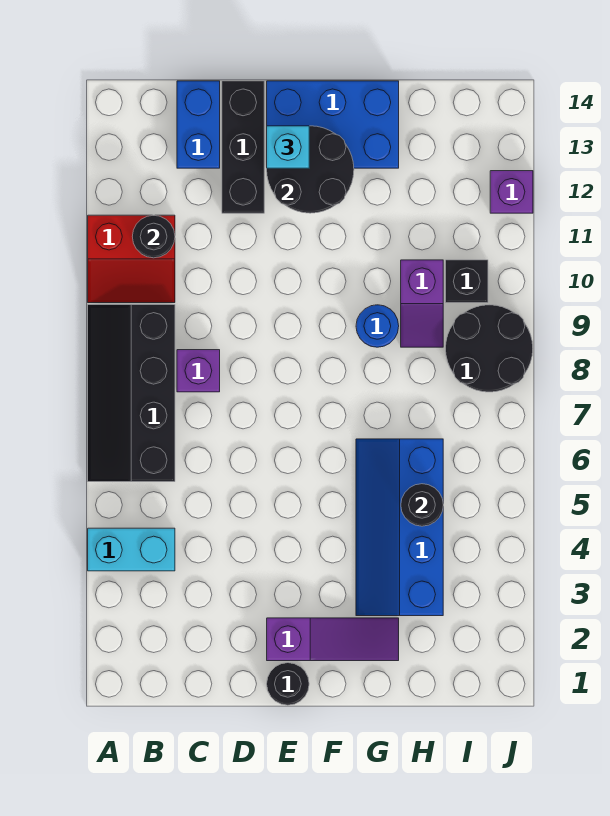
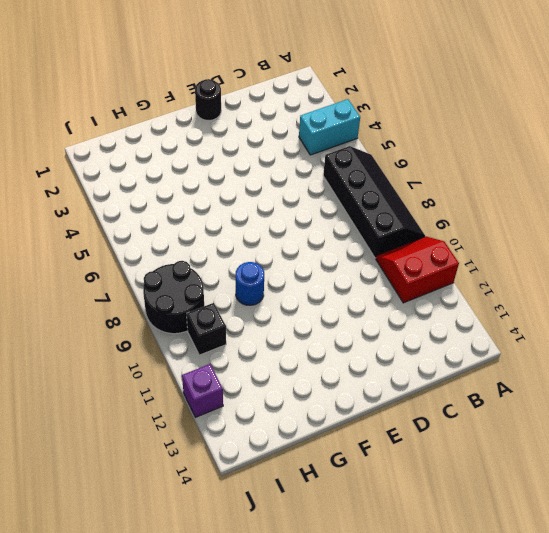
none -> purple 1x1 brick [177,350,220,392]
none -> blue 1x2 brick [177,81,220,168]
none -> black 1x3 brick [222,81,264,213]

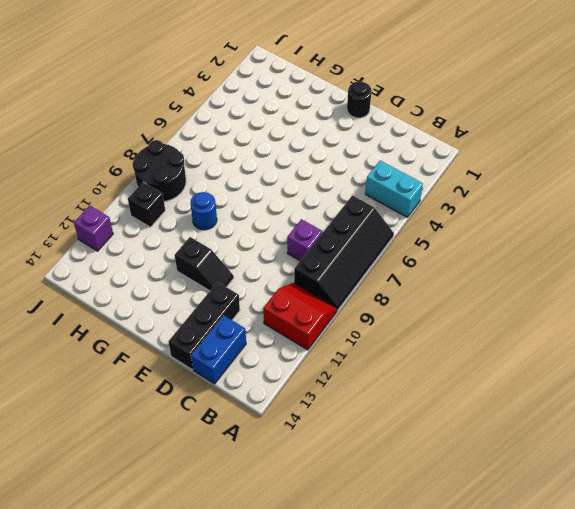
black 1x2 slope [175,237,234,291] -> none
none -> purple 1x3 slope [267,618,399,661]
none -> blue 2x3 brick [267,81,399,168]
none -> blue 2x4 slope [356,439,443,616]

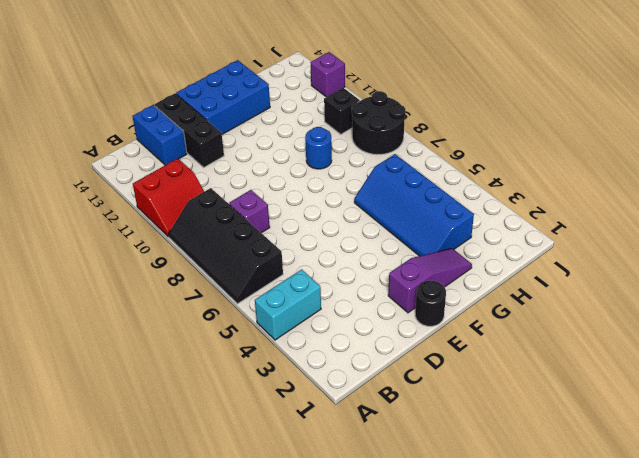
none -> purple 1x2 slope [401,260,443,347]
none -> black 1x1 round brick [132,215,175,258]
none -> black 2x2 round brick [267,126,354,213]

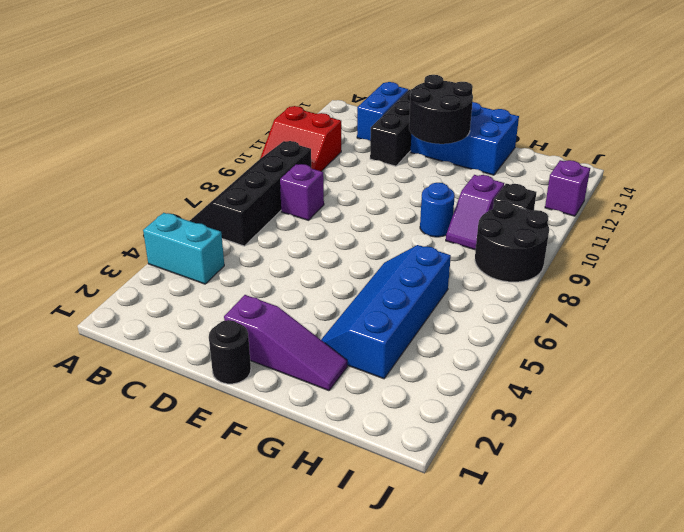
none -> black 1x1 round brick [132,215,175,258]
none -> black 1x1 round brick [401,484,443,526]
none -> cyan 1x1 brick [267,126,309,168]

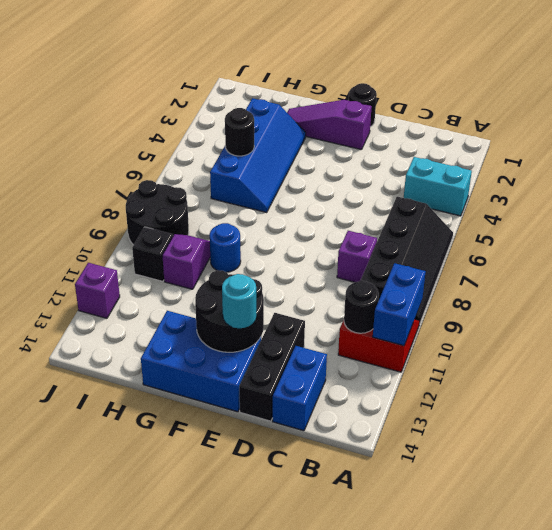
blue 1x2 brick [373,263,426,346] -> none
cyan 1x1 round brick [222,274,256,328] -> cyan 1x1 brick [267,126,309,168]

